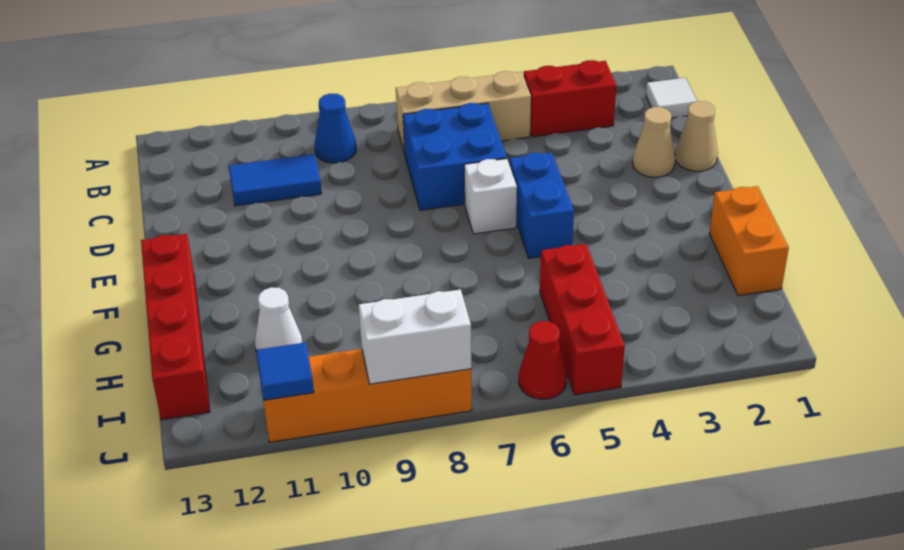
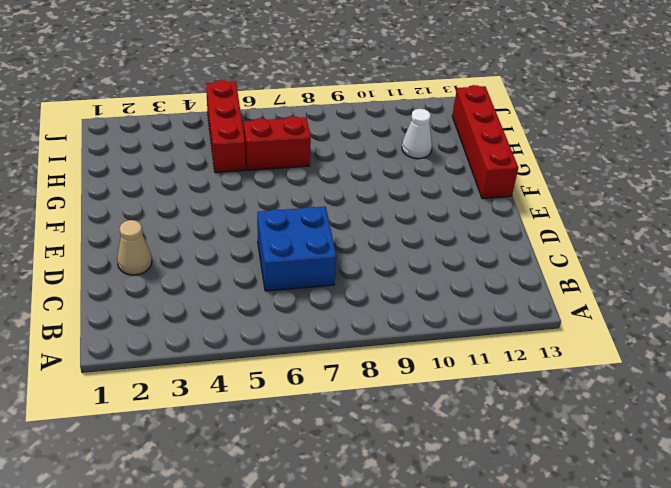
red 1x2 brick [244,116,311,170] -> red 1x2 brick moved to [524,60,616,137]
none -> white 1x1 tile [646,78,697,118]
none -> tan 1x3 brick [396,71,531,154]
none -> blue 1x1 cone [315,94,356,163]

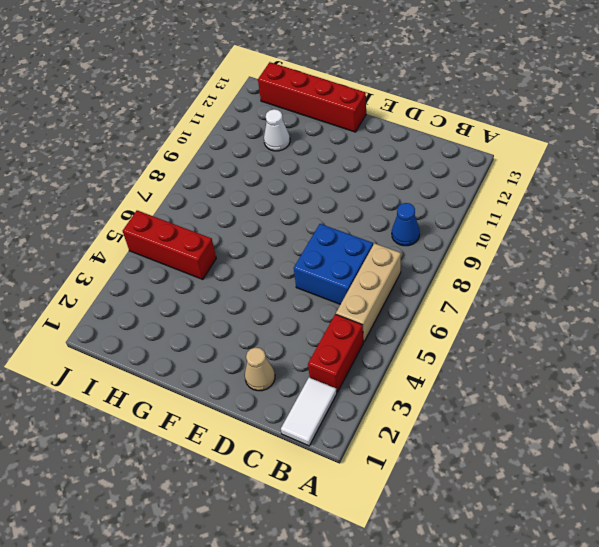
white 1x2 tile [281,377,337,446] -> white 1x1 tile [646,78,697,118]
none -> blue 1x2 tile [229,154,322,206]
none -> tan 1x1 cone [675,101,718,171]
none -> blue 1x2 brick [509,152,574,258]

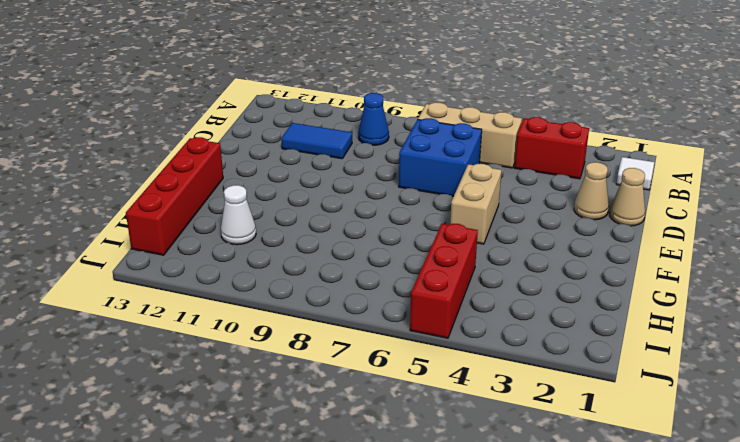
tan 1x2 brick [450,164,502,244] -> blue 1x2 brick [509,152,574,258]
none -> white 1x1 brick [464,159,517,234]
none -> orange 1x2 brick [709,186,789,296]
none -> red 1x1 cone [519,321,567,399]

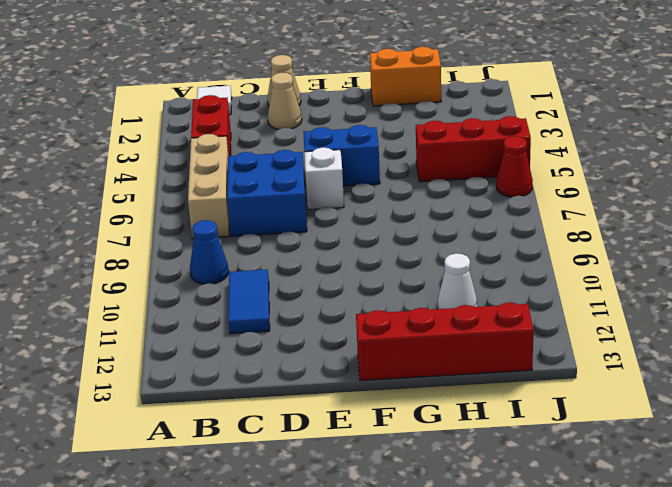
none -> orange 1x4 brick [261,349,472,442]
none -> white 1x2 brick [359,289,471,384]
none -> blue 1x1 tile [256,342,314,400]

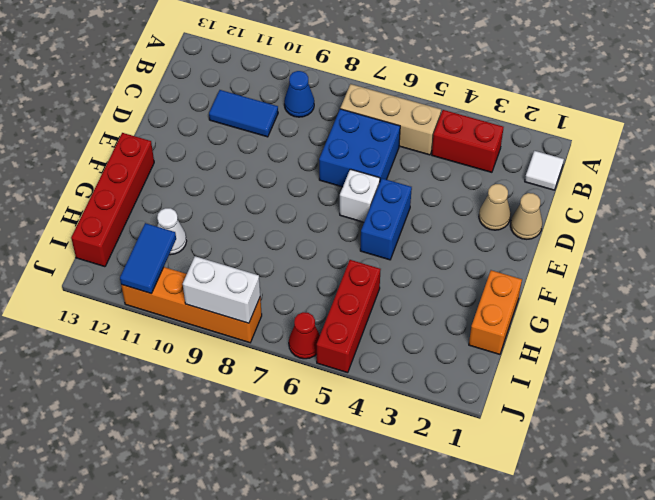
blue 1x2 tile [120,223,176,294] -> blue 1x1 tile [256,342,314,400]

